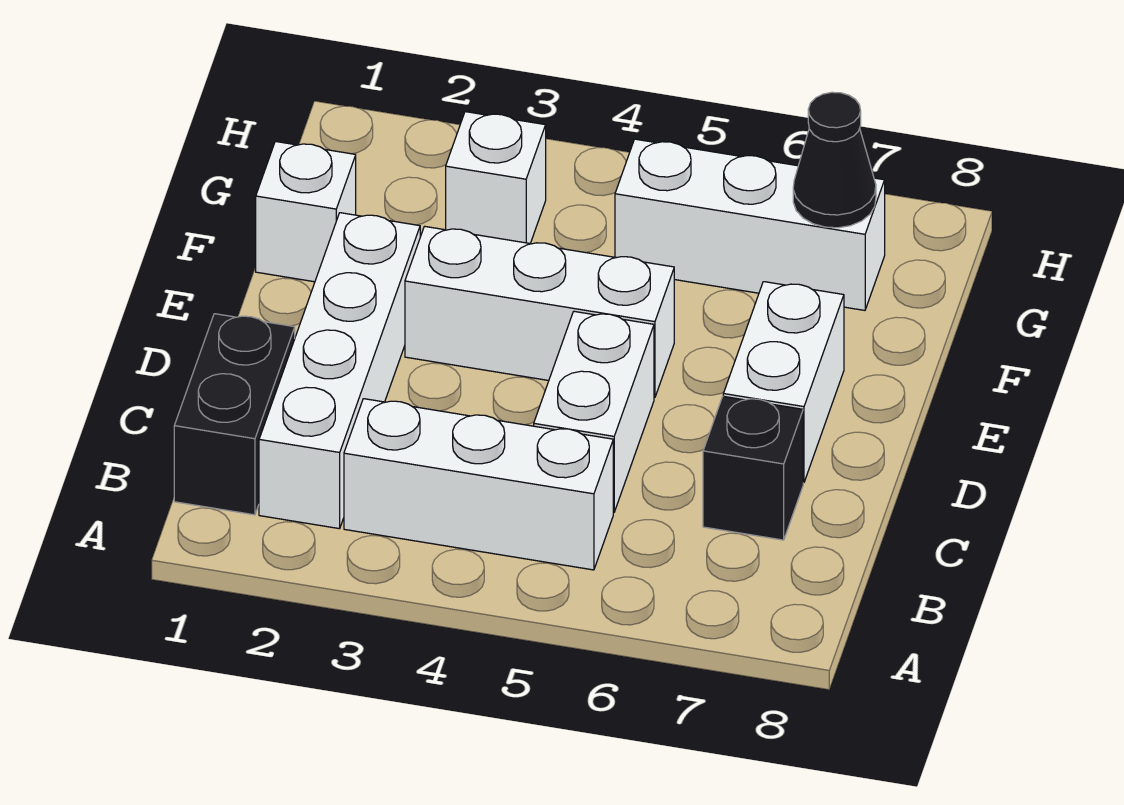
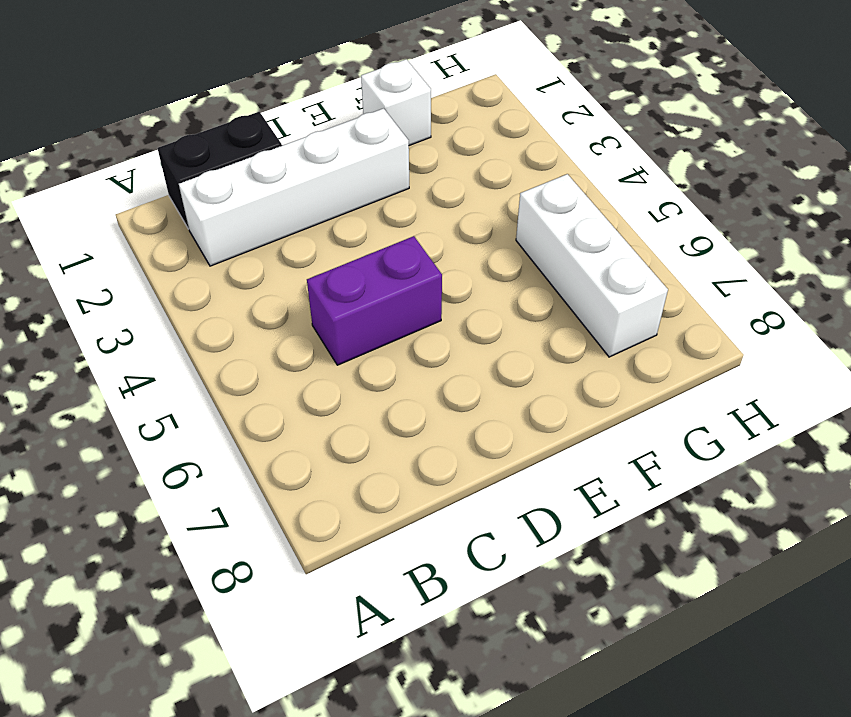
purple 1x2 brick [307,236,442,365] -> white 1x2 brick [534,311,654,512]
none -> white 1x3 brick [344,399,613,570]
none -> black 1x1 brick [703,396,803,540]

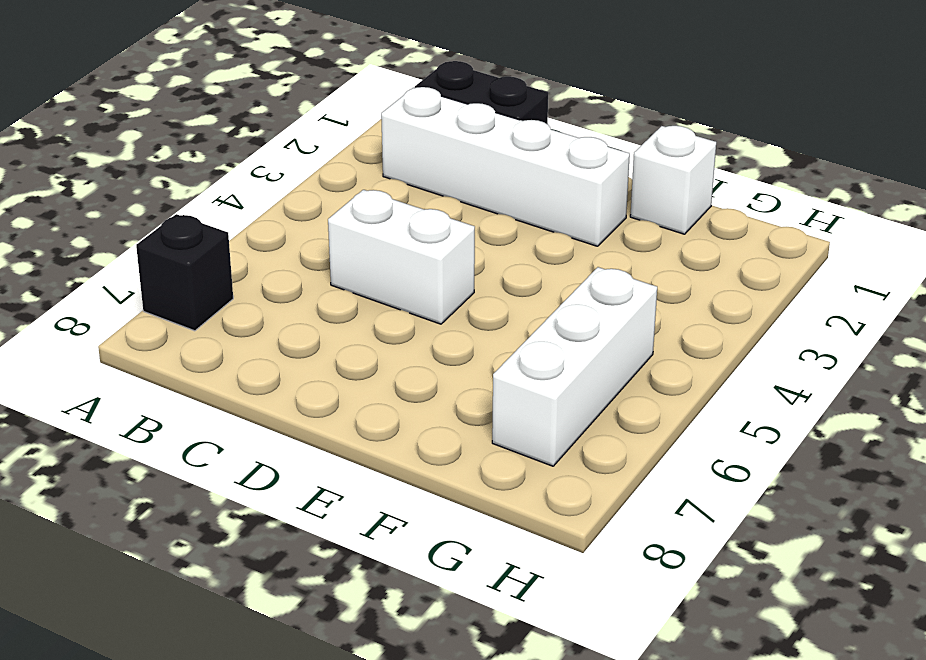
black 1x1 brick [136,214,233,331] -> black 1x1 brick moved to [703,396,803,540]
none -> white 1x3 brick [344,399,613,570]
none -> white 1x2 brick [723,282,844,483]

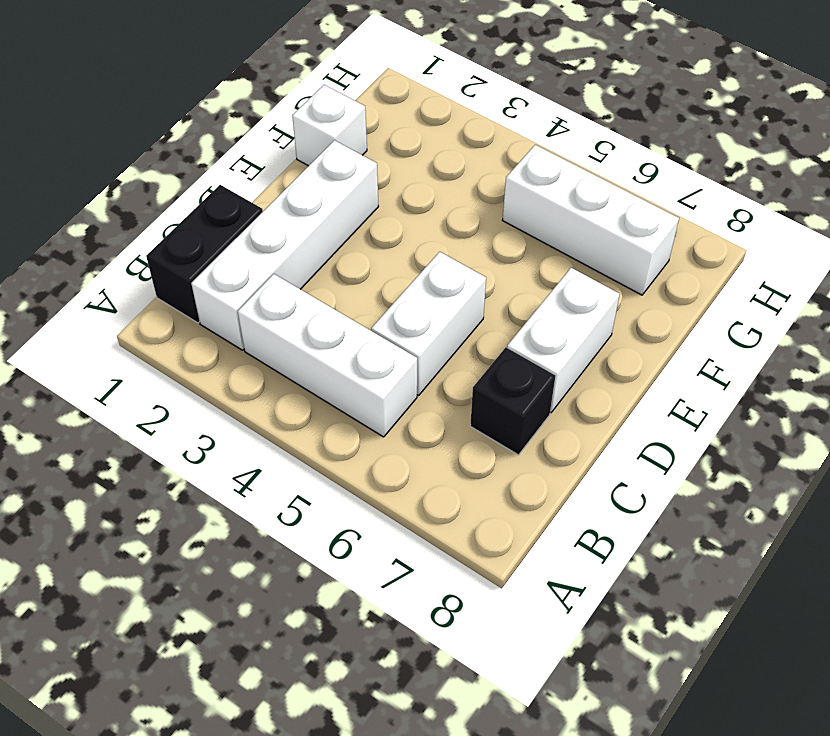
none -> white 1x3 brick [405,226,674,398]
none -> white 1x1 brick [446,112,546,243]

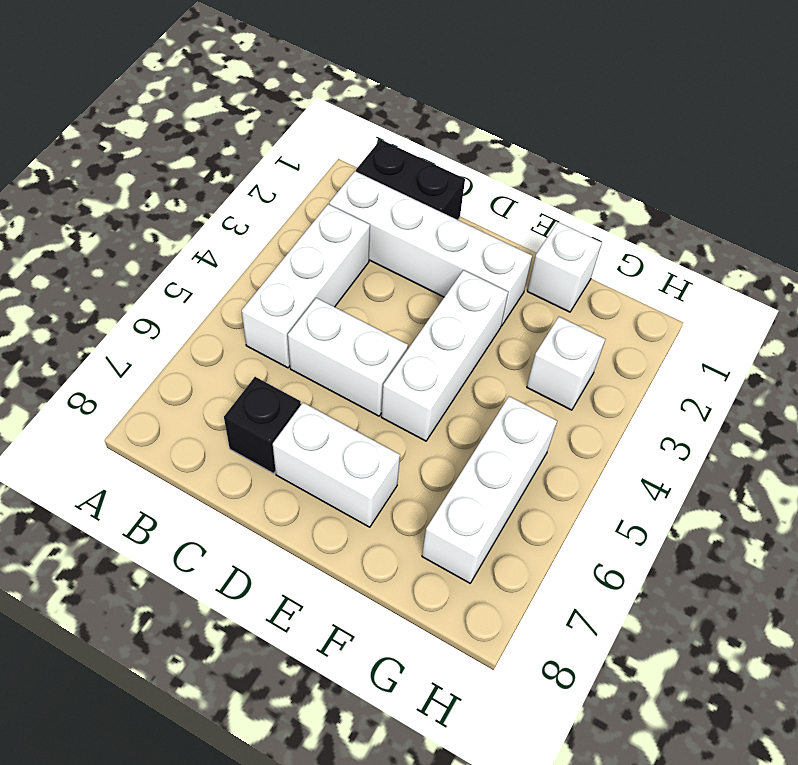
none -> black 1x1 cone [793,92,876,228]

